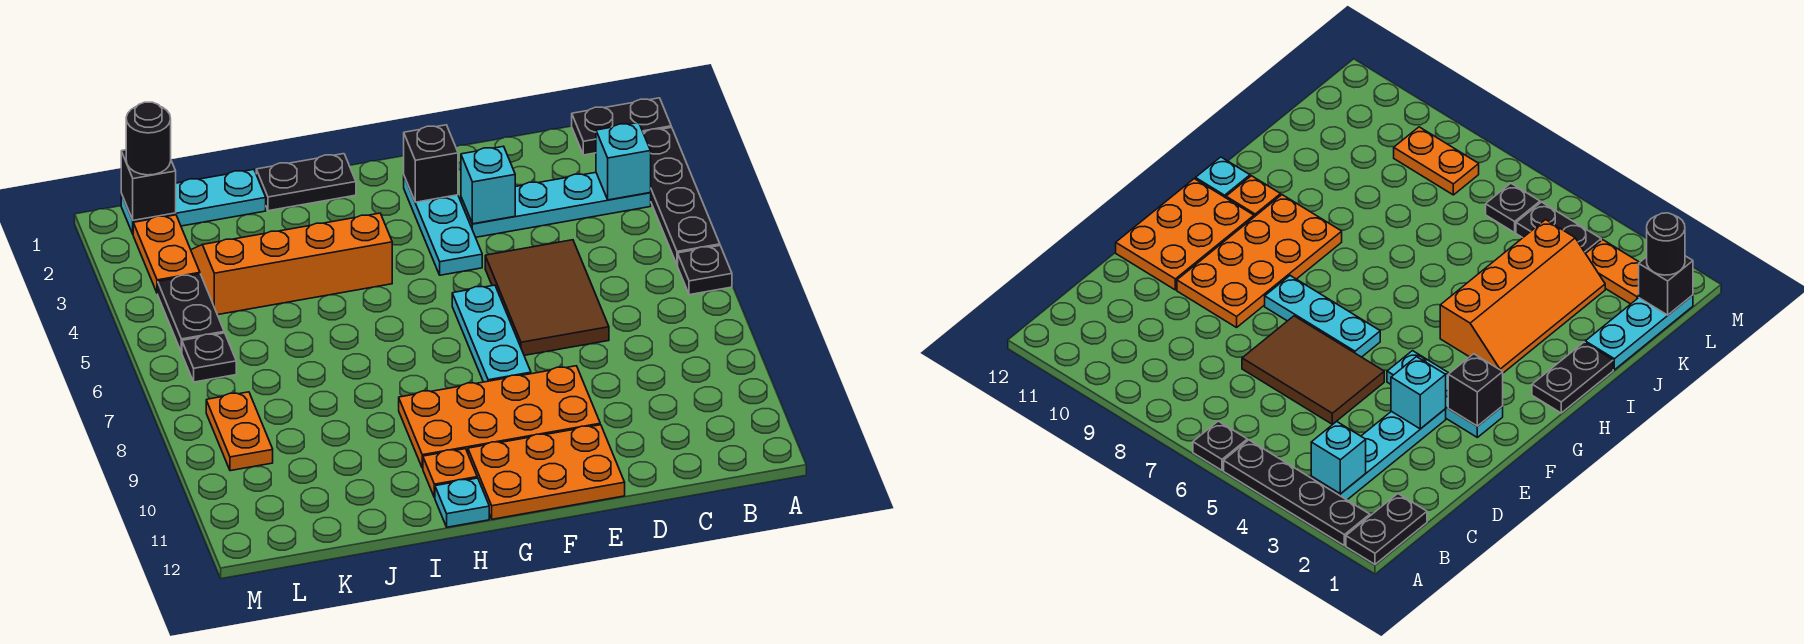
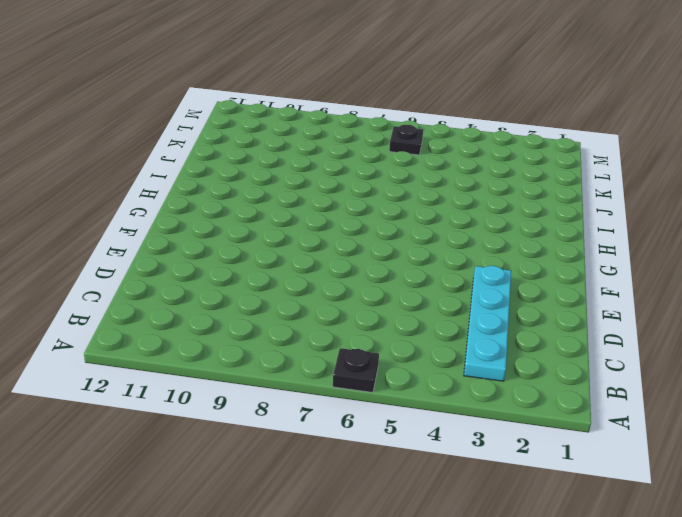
none -> black 1x2 plate [572,98,671,155]
none -> black 1x4 plate [643,127,720,265]
none -> brown 2x3 tile [485,240,609,355]

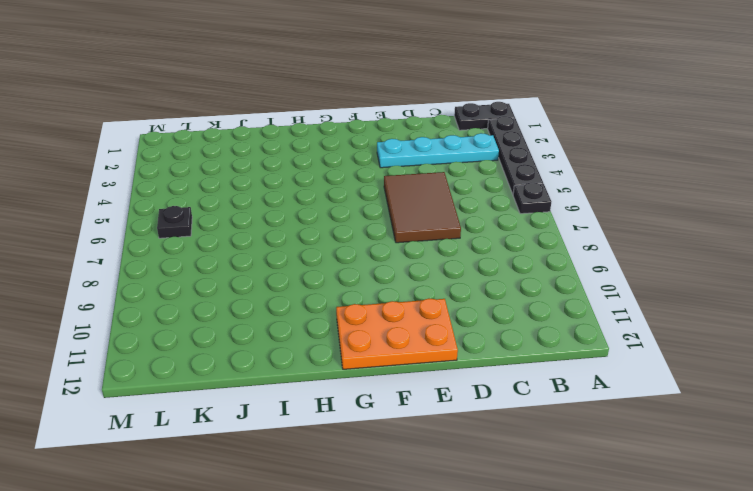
none -> orange 2x4 plate [399,366,600,468]
none -> cyan 1x3 plate [404,177,482,275]
none -> cyan 1x3 plate [452,285,531,382]

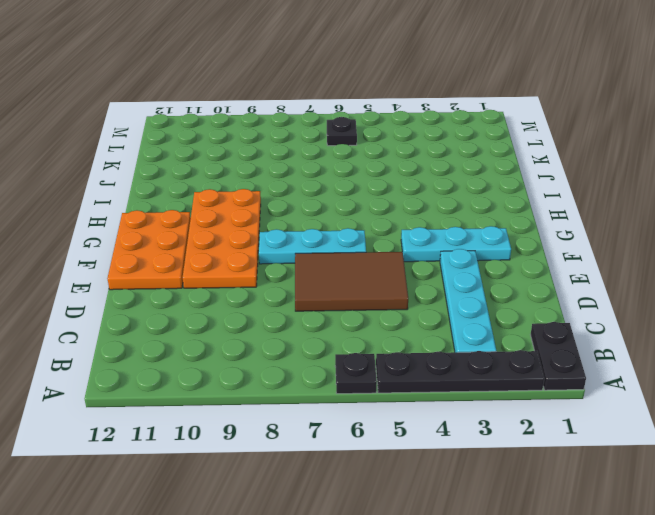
none -> black 1x2 plate [256,154,356,211]
none -> orange 2x4 slope [191,213,392,315]
none -> orange 1x1 plate [423,449,477,498]

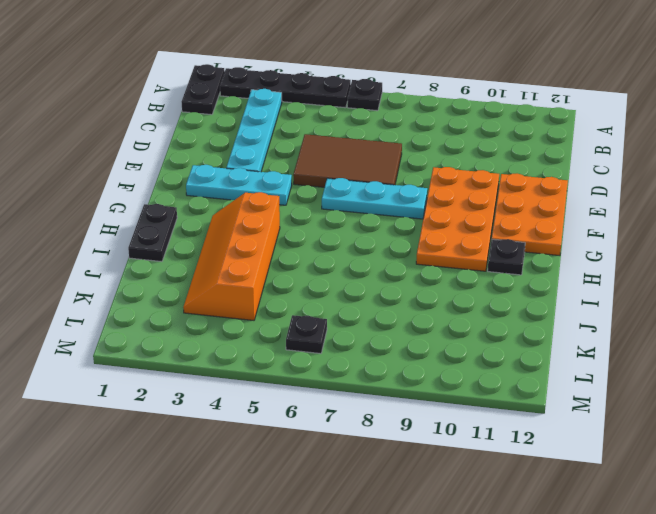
black 1x1 plate [488,239,525,275] -> orange 1x1 plate [423,449,477,498]
none -> cyan 1x1 plate [435,478,489,527]
none -> cyan 1x3 plate [121,170,266,234]
none -> orange 1x2 plate [133,215,200,294]

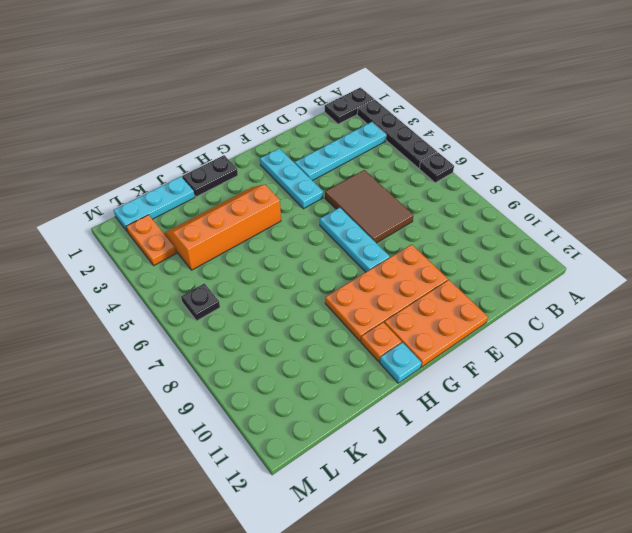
none -> black 1x2 plate [158,274,224,353]
none -> orange 1x2 plate [206,392,273,471]
none -> cyan 1x1 brick [596,123,651,200]

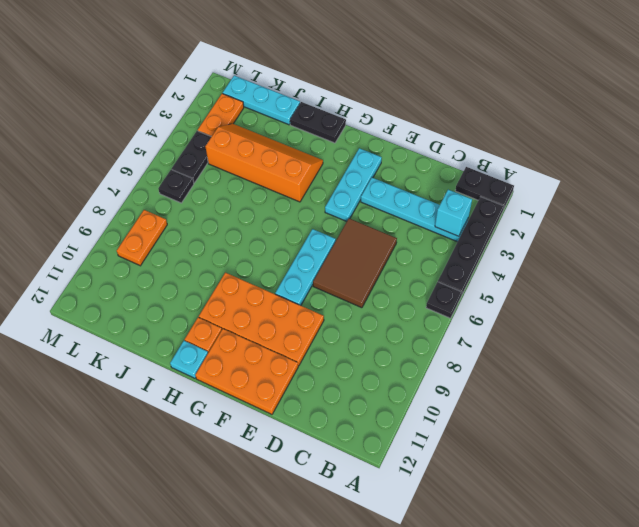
none -> cyan 1x1 brick [461,146,515,224]
none -> black 1x1 brick [404,125,458,202]
none -> black 1x1 brick [121,150,176,220]

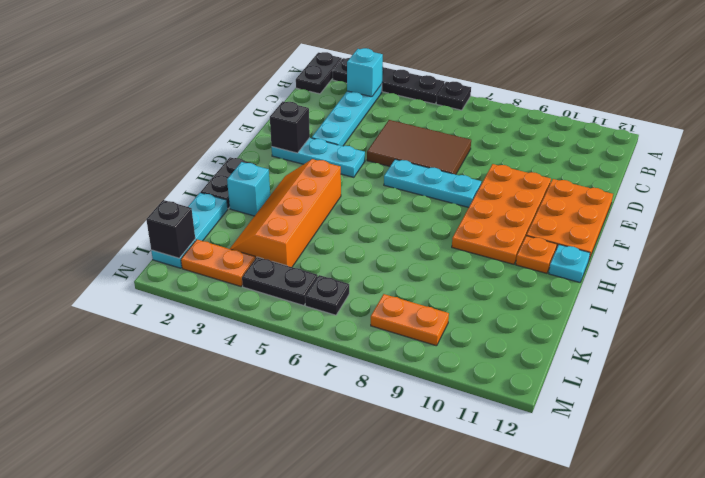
cyan 1x1 brick [227,162,270,216] -> cyan 1x1 brick moved to [461,146,515,224]
none -> black 1x1 round brick [126,102,171,175]

